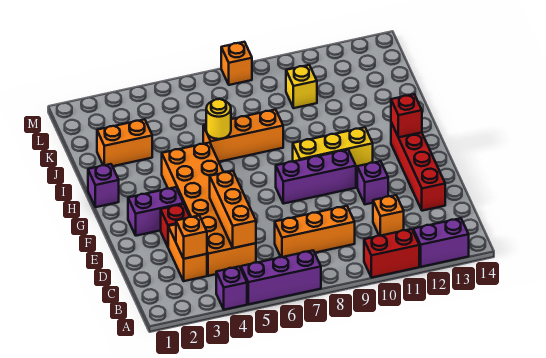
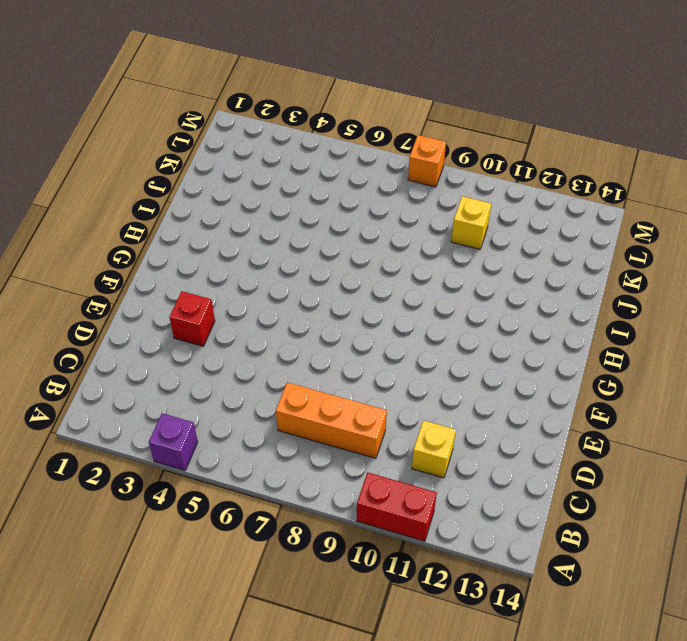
yellow 1x1 brick [412,420,456,478] -> orange 1x1 brick [373,195,404,236]
none -> purple 1x3 brick [241,251,321,304]
none -> purple 1x2 brick [413,218,469,267]
none -> orange 1x2 brick [168,224,207,281]

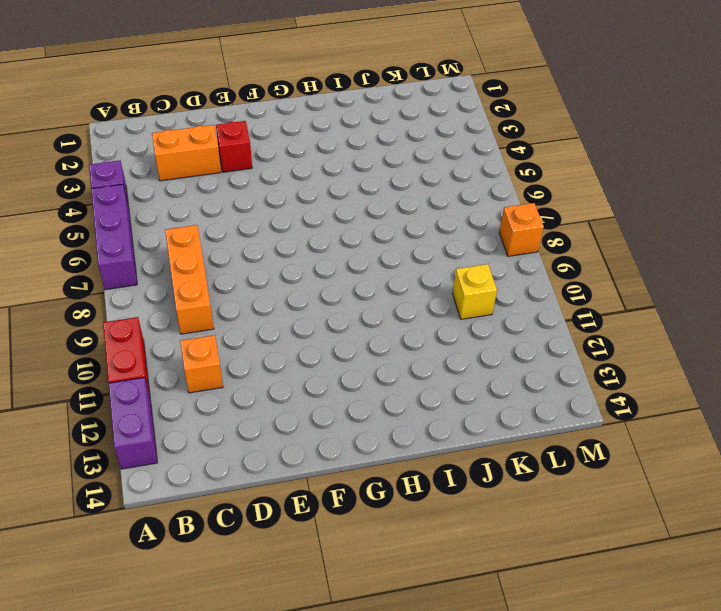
none -> orange 2x6 brick [162,143,256,276]
none -> red 1x4 brick [391,123,445,211]
none -> purple 1x1 brick [357,161,388,204]

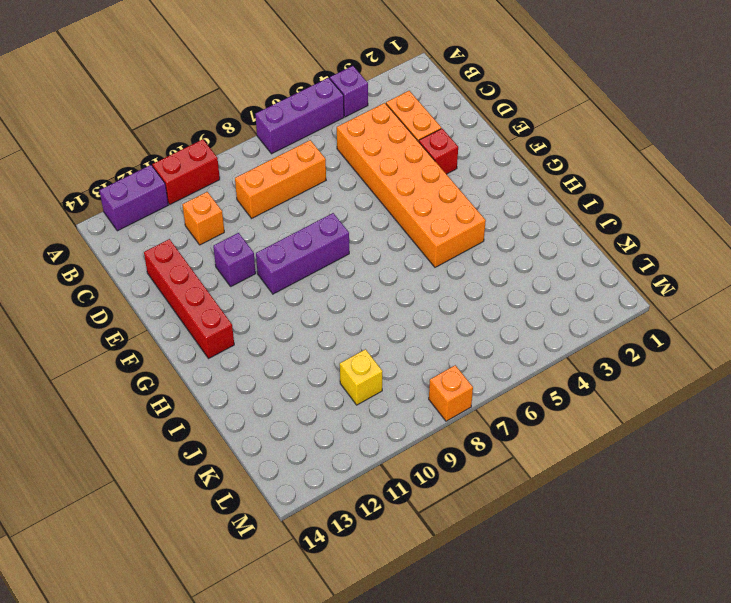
none -> purple 1x2 brick [128,187,184,236]
none -> yellow 1x3 brick [293,127,373,169]
none -> purple 1x1 brick [88,164,119,207]

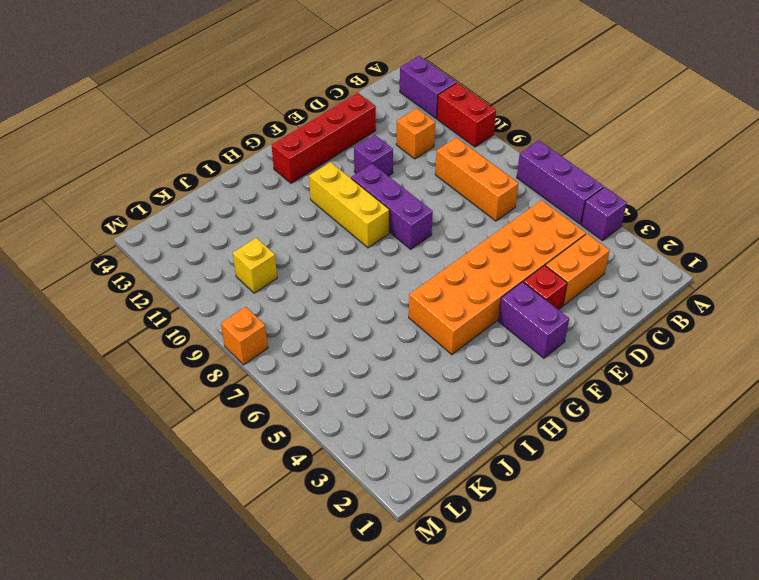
none -> purple 1x1 brick [88,164,119,207]
none -> orange 1x3 brick [203,110,283,162]
none -> orange 1x2 brick [97,119,152,166]

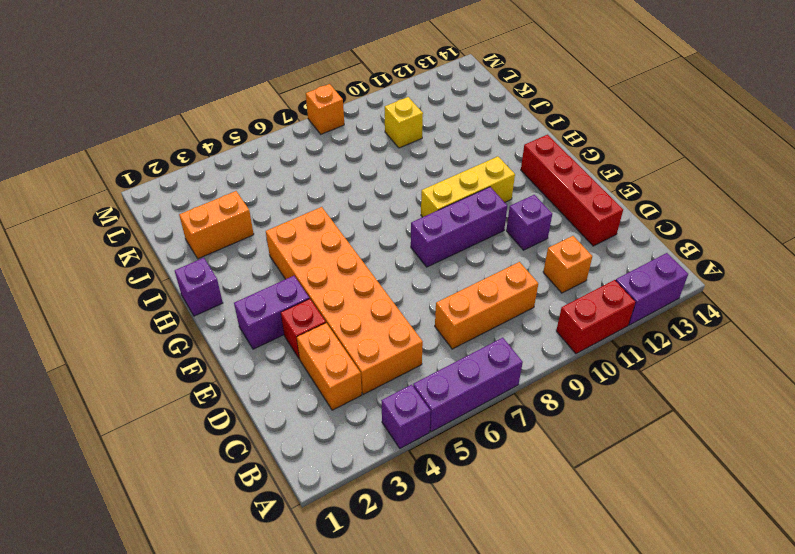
none -> orange 1x3 brick [203,110,283,162]
none -> orange 1x1 brick [176,216,207,259]
none -> orange 1x3 brick [210,171,256,248]

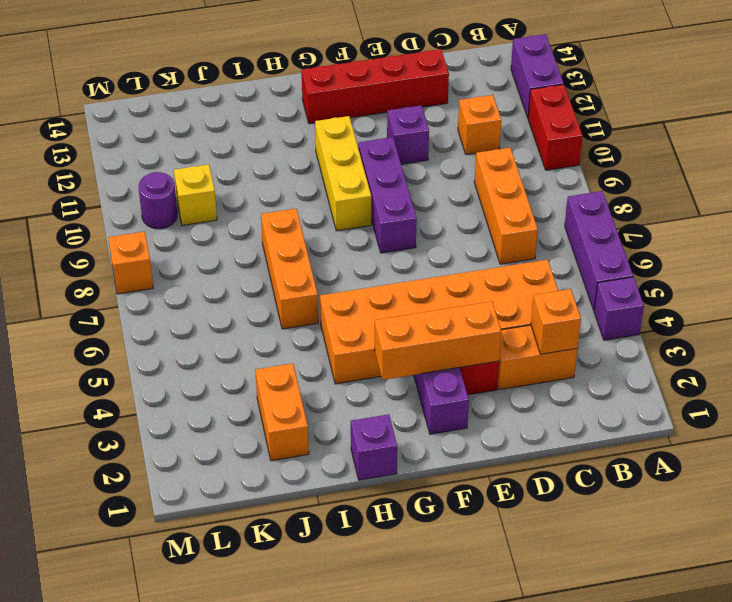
orange 1x3 brick [375,302,501,380] -> orange 1x3 brick moved to [210,171,256,248]
purple 1x1 round brick [139,172,177,229] -> none
none -> red 1x1 brick [391,94,422,137]
none -> yellow 1x1 round brick [206,99,231,139]

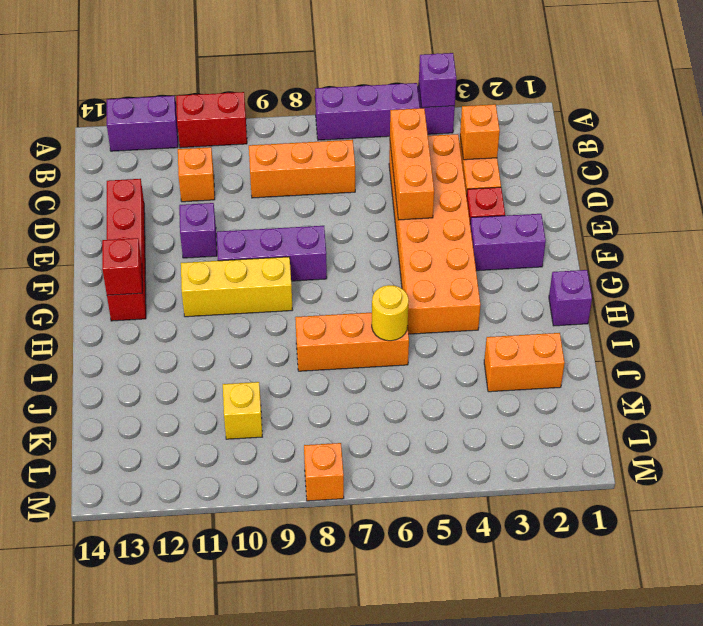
purple 1x1 brick [419,53,456,108] -> none

